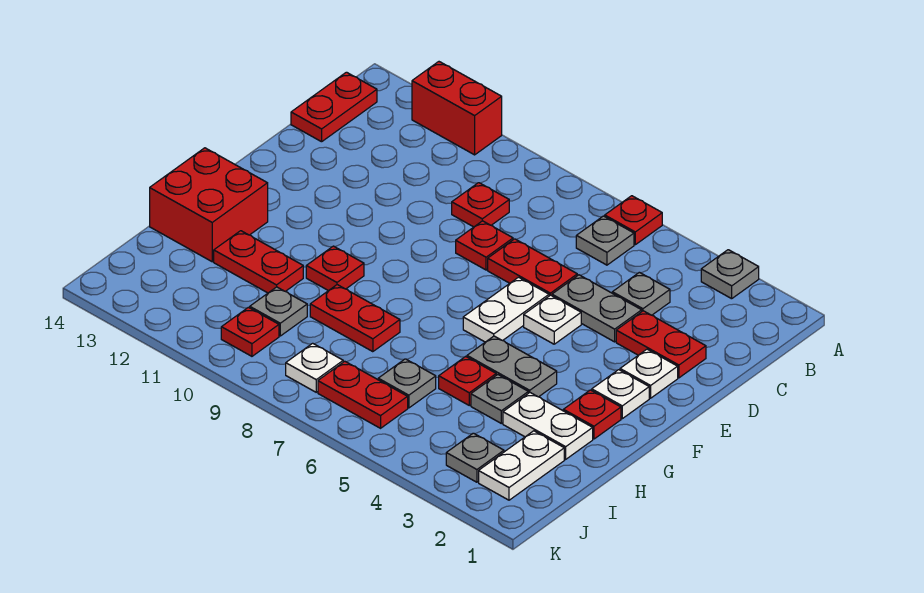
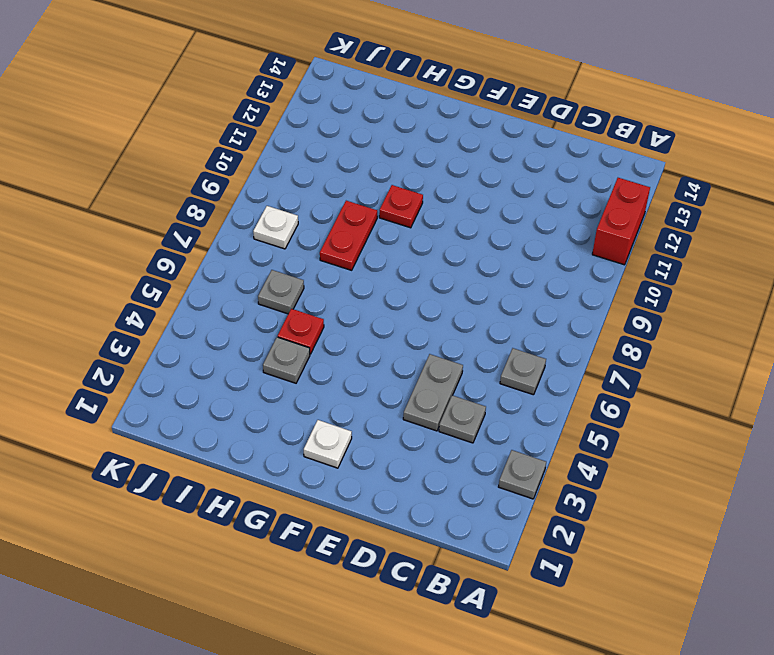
none -> red 1x1 plate [605,196,662,245]
none -> red 1x2 plate [291,72,377,142]
none -> red 1x1 plate [452,183,509,227]
none -> red 1x2 plate [616,311,706,378]

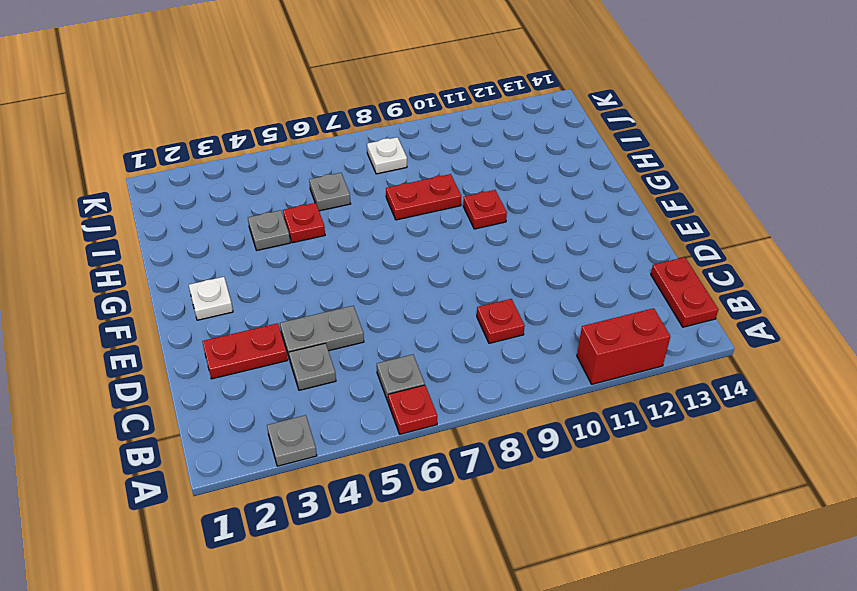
none -> red 1x2 plate [488,239,578,296]
none -> red 1x1 plate [456,221,513,270]
none -> white 1x1 plate [620,349,678,398]
none -> white 1x1 plate [524,295,581,344]

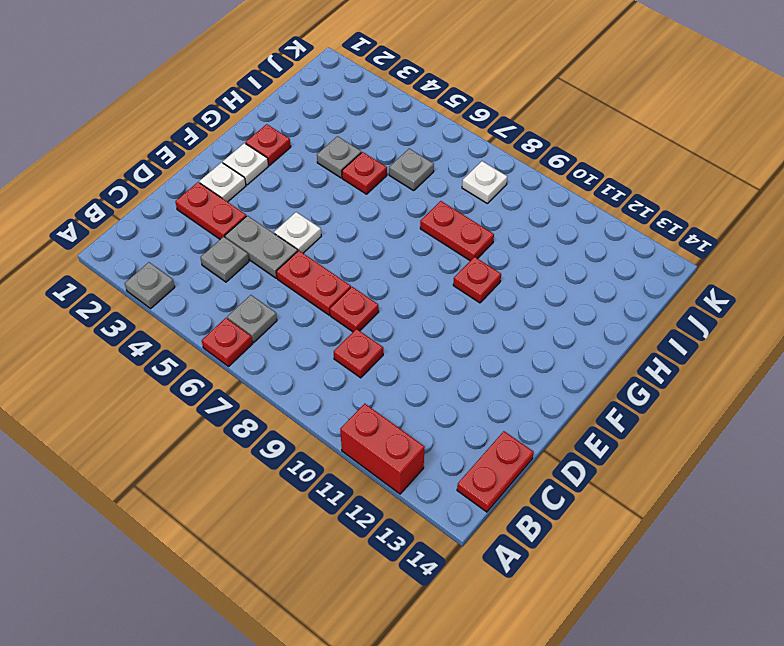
none -> white 1x2 plate [463,277,549,342]
none -> grey 1x2 plate [467,336,557,397]
none -> red 2x2 brick [150,148,268,262]
none -> white 1x2 plate [503,393,593,459]

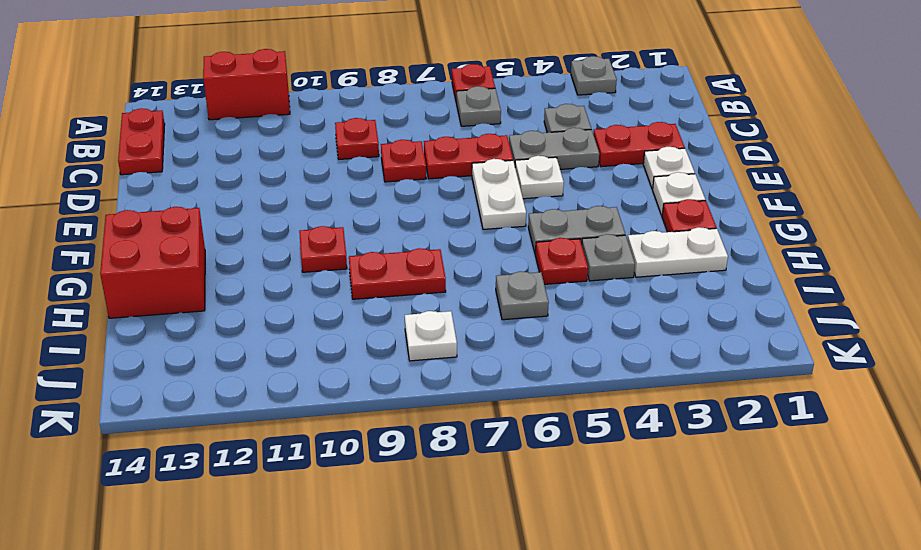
none -> red 1x2 plate [214,231,303,293]
none -> white 1x2 plate [479,431,564,500]
none -> grey 1x1 plate [250,287,307,336]
none -> grey 1x1 plate [446,433,504,482]

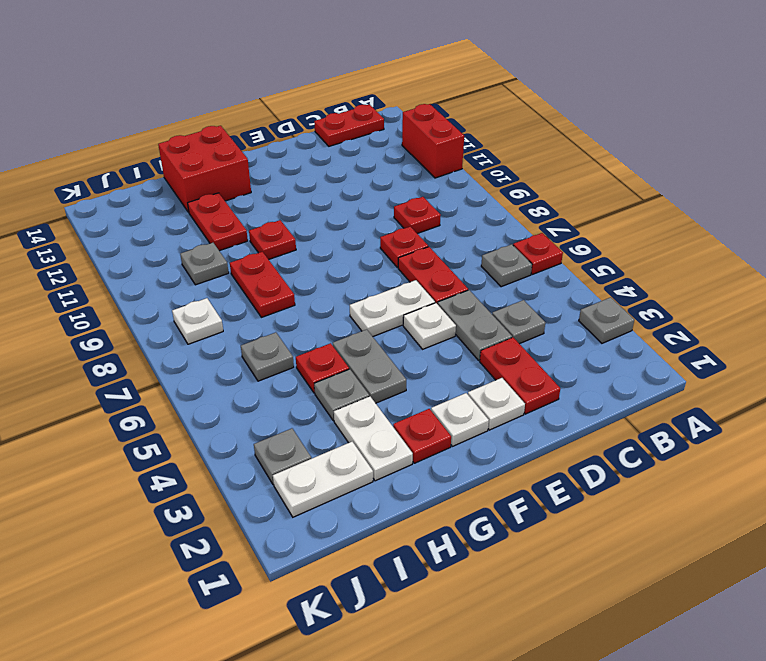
none -> red 1x2 plate [318,361,408,428]
none -> red 1x1 plate [221,307,279,356]

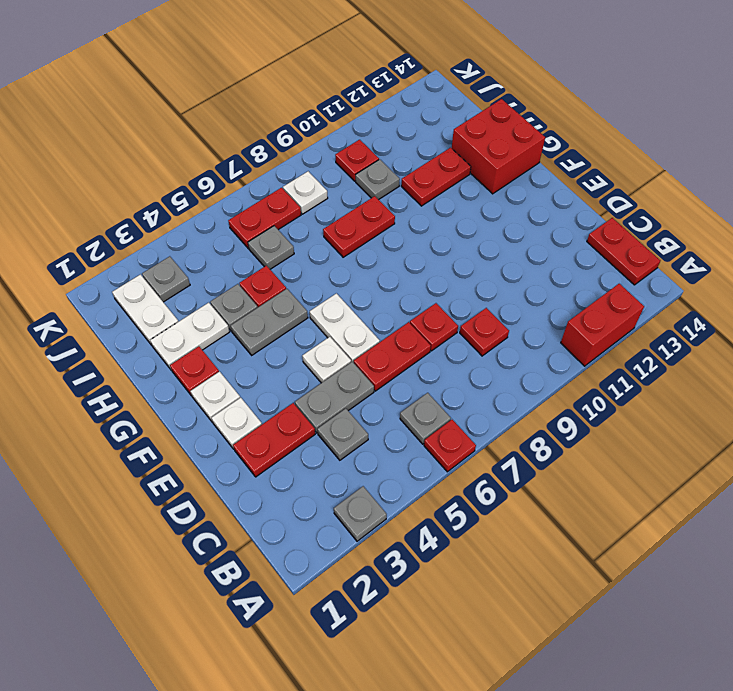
none -> red 1x1 plate [306,246,364,291]

